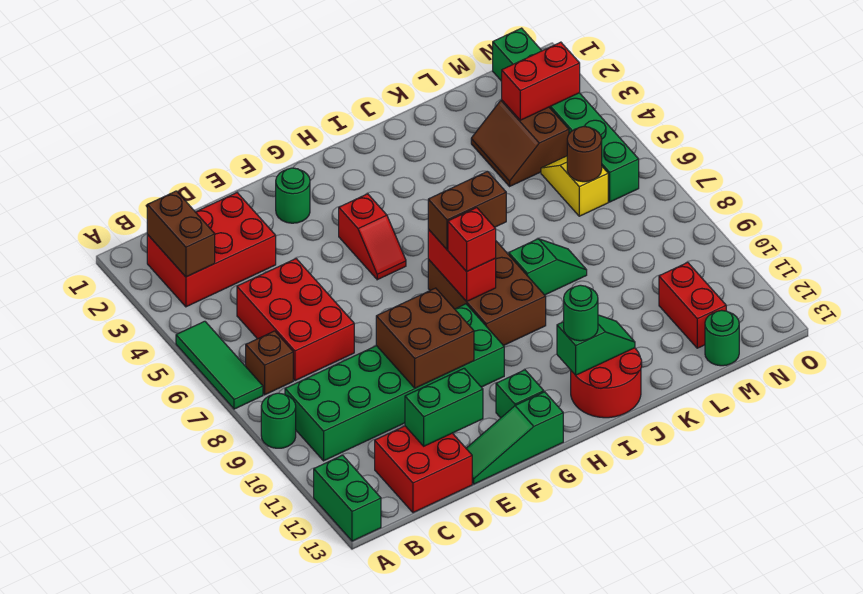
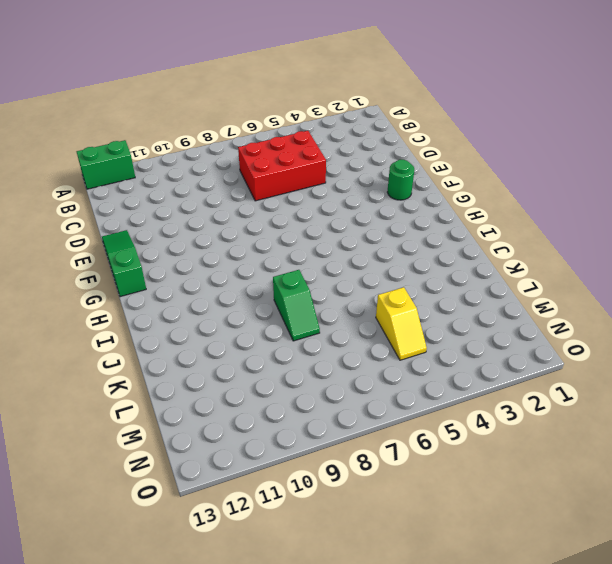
yellow 1x2 slope [376,287,427,360] -> yellow 1x2 slope turned to [541,156,608,216]
none -> green 1x3 tile [176,321,263,409]
none -> green 1x1 round brick [261,393,296,448]
none -> red 2x3 brick [147,193,276,307]
none -> brown 1x1 brick [246,331,293,395]

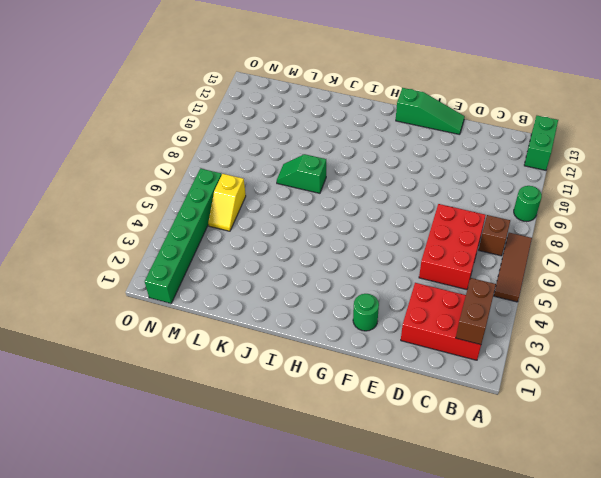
brown 1x3 tile [494,233,532,302] -> green 1x3 tile [176,321,263,409]
none -> green 2x6 brick [285,304,504,461]
none -> red 2x2 brick [375,426,472,513]
none -> red 1x2 slope [339,194,406,280]
none -> green 1x1 brick [496,370,544,418]

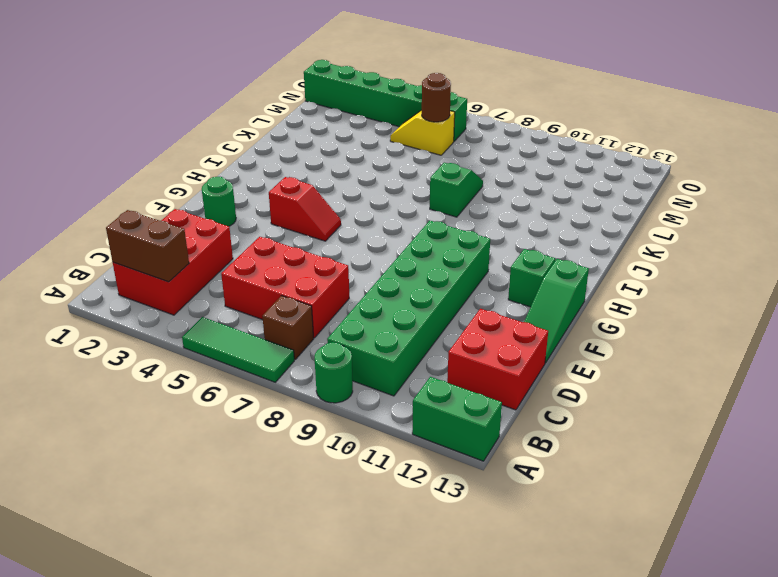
none -> brown 2x3 brick [428,241,546,346]
none -> red 2x2 round brick [571,348,642,418]
none -> brown 2x2 slope [471,100,569,186]
none -> red 1x2 brick [659,262,726,348]

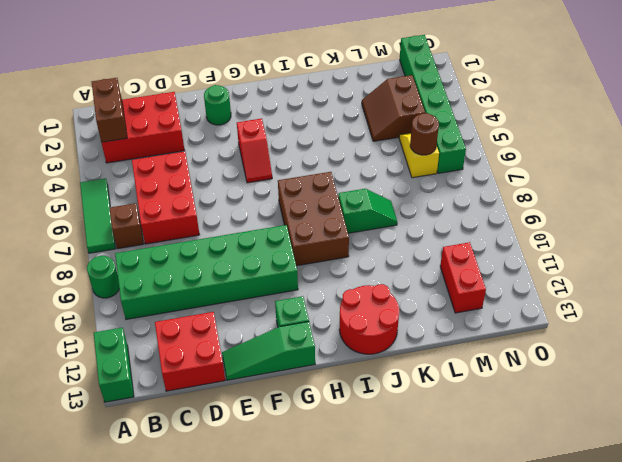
none -> green 1x1 round brick [705,310,739,366]
none -> green 1x2 brick [405,368,483,446]
none -> brown 2x2 brick [376,288,474,388]
none -> red 1x2 brick [428,229,496,302]

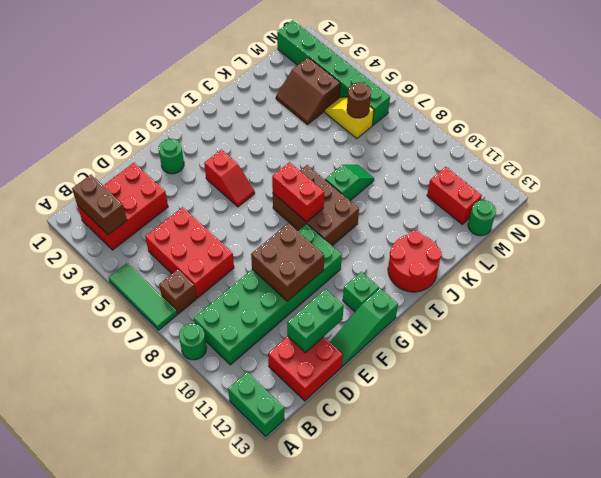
none -> green 1x2 slope [557,315,635,375]
none -> red 1x2 brick [502,42,580,120]
none -> brown 1x2 brick [428,171,506,249]
none -> red 1x1 brick [448,208,496,272]

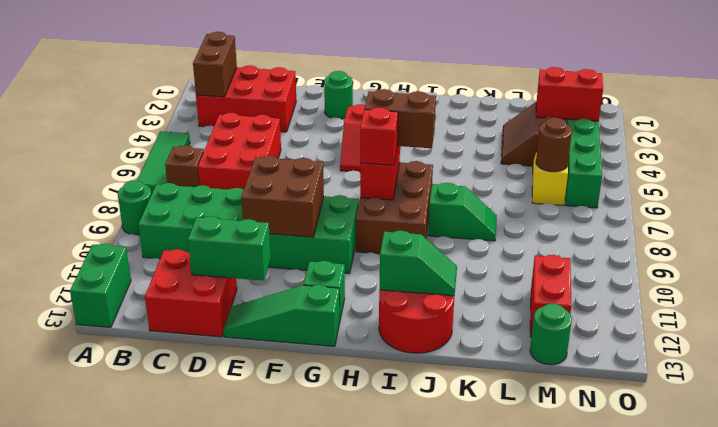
none -> green 1x1 round brick [564,285,598,341]

